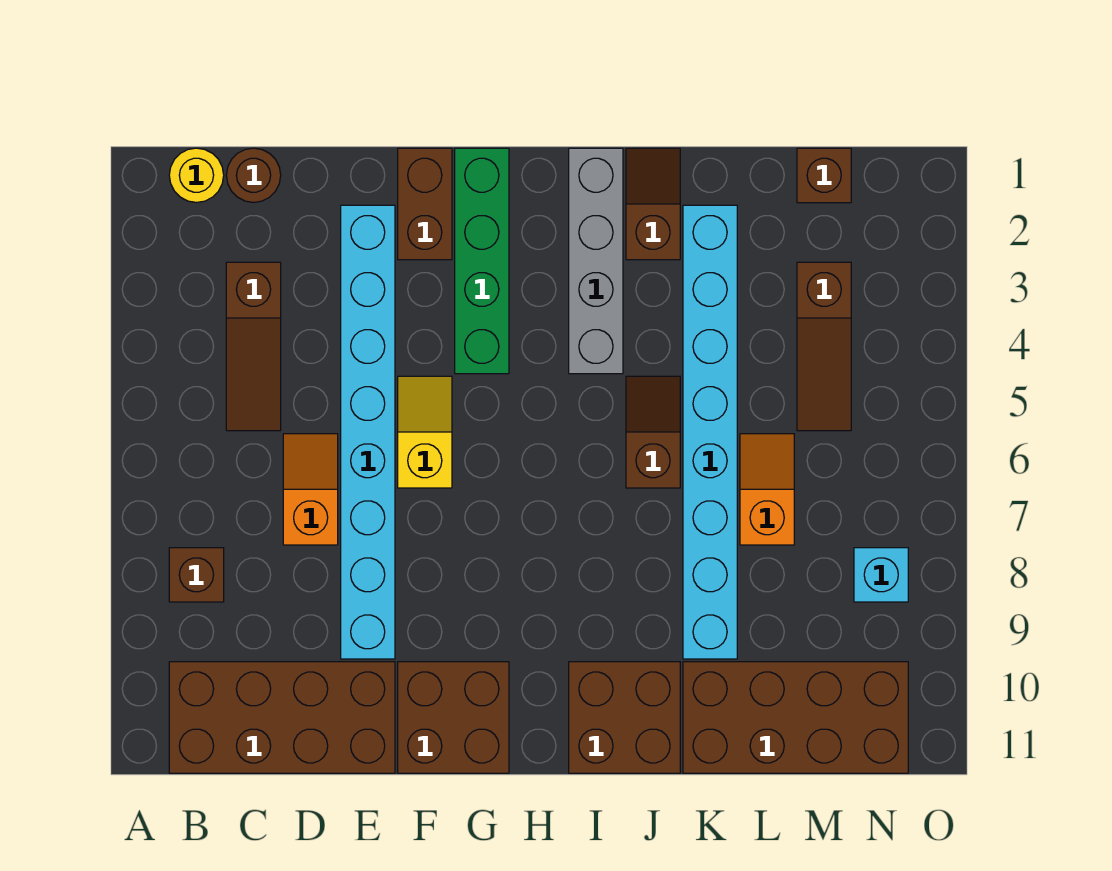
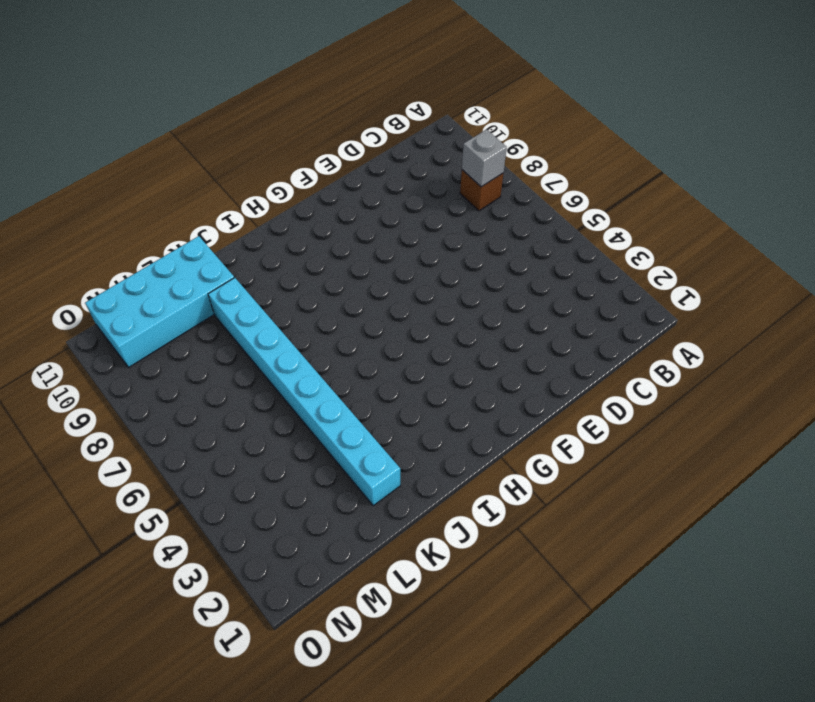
grey 1x1 brick [462,129,507,187] -> none
cyan 2x4 brick [85,236,234,368] -> brown 2x4 brick [683,662,908,773]
none -> yellow 1x1 round brick [169,148,224,202]
none -> brown 2x4 brick [169,662,395,773]
none -> brown 1x1 round brick [226,148,281,202]

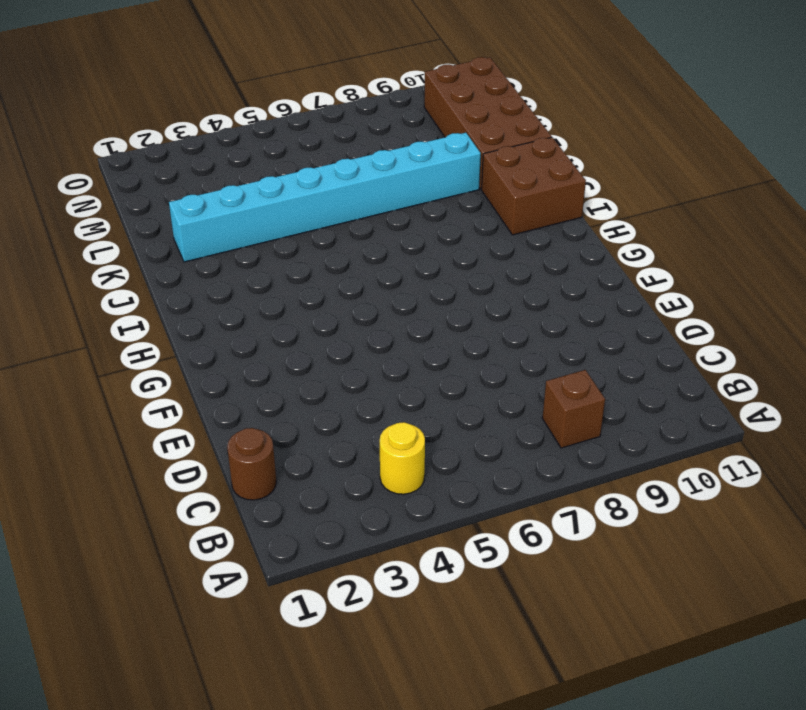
yellow 1x1 round brick [380,422,425,494] -> yellow 1x1 round brick moved to [169,148,224,202]
none -> brown 2x4 brick [169,662,395,773]
none -> brown 1x3 slope [226,262,281,431]
none -> orange 1x2 slope [283,434,338,545]

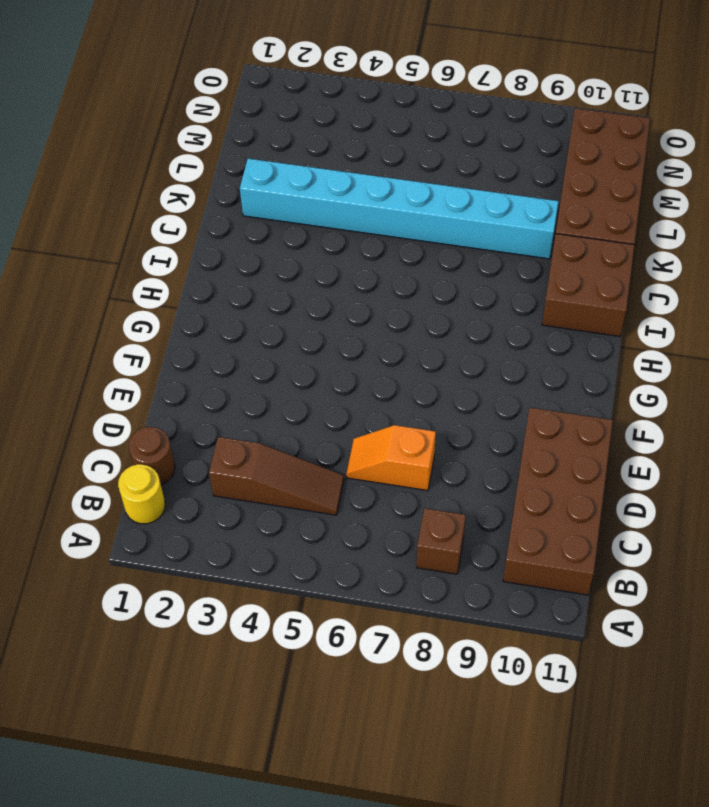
none -> cyan 1x8 brick [341,205,395,659]
none -> brown 1x2 brick [398,148,452,260]
none -> yellow 1x2 slope [398,376,452,488]

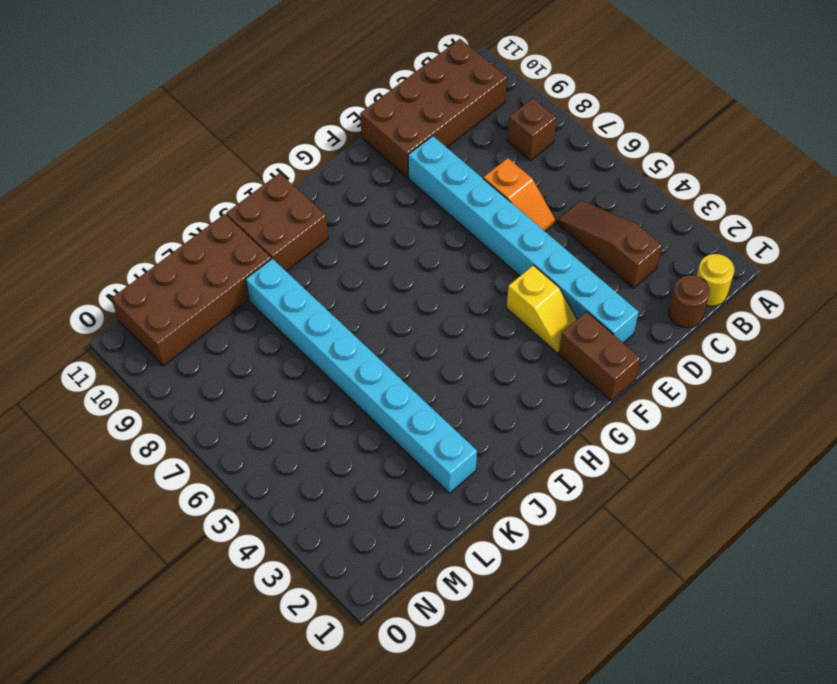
yellow 1x2 slope [507,265,577,353] -> yellow 1x2 slope moved to [398,376,452,488]
none -> brown 2x2 brick [398,662,509,773]
none -> green 1x4 brick [455,148,509,374]
none -> grey 1x4 brick [569,148,623,374]

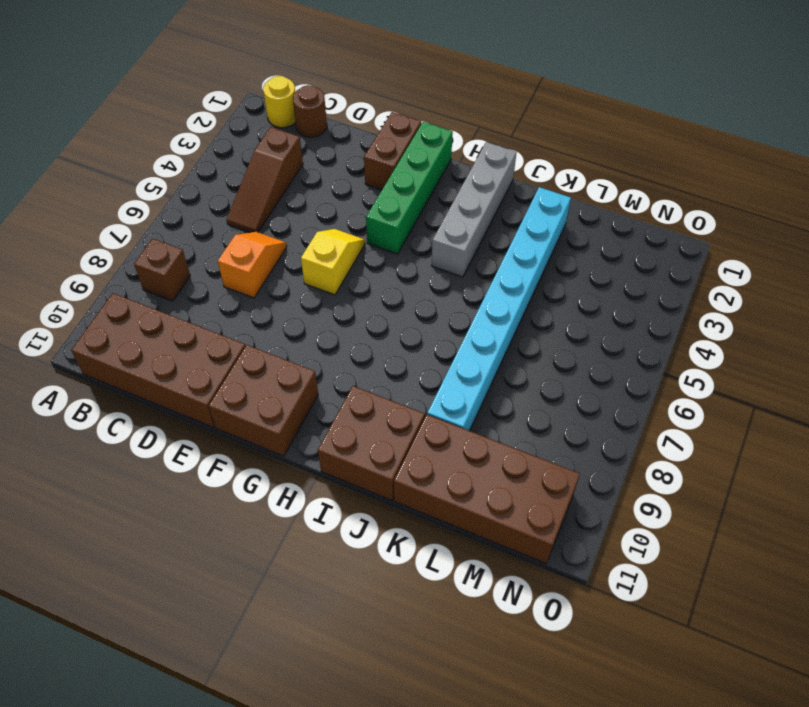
none -> cyan 1x8 brick [341,205,395,659]
none -> brown 1x2 slope [626,148,680,260]
none -> brown 1x2 slope [626,376,680,488]

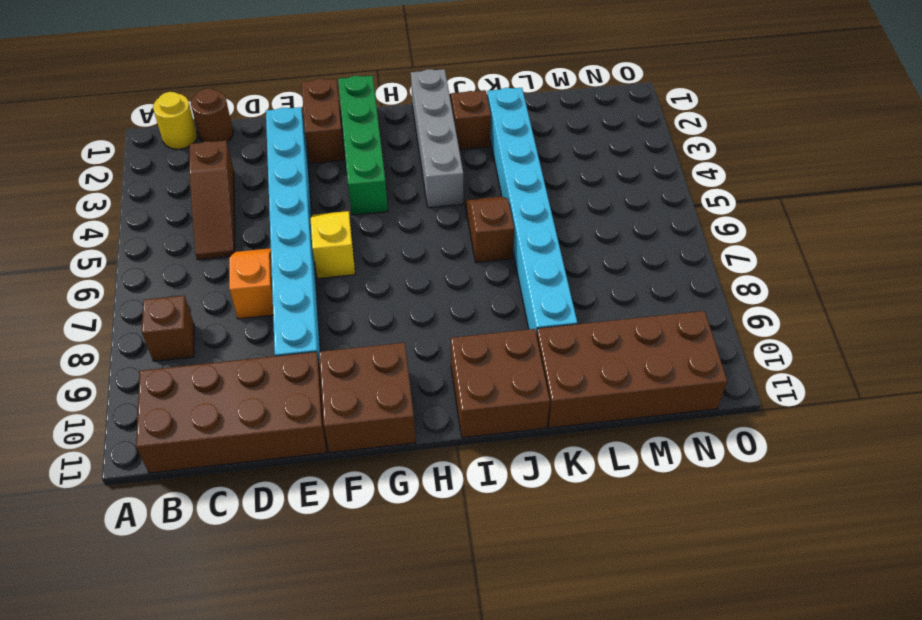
none -> orange 1x2 slope [740,434,794,545]
none -> brown 1x1 brick [797,148,851,203]
none -> brown 1x3 slope [797,262,851,431]

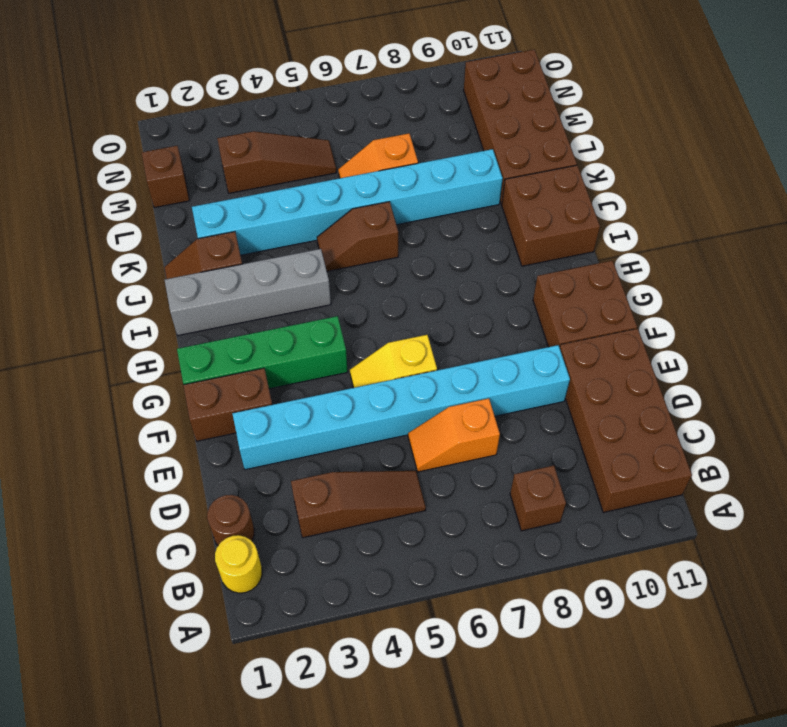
none -> cyan 1x1 brick [854,548,908,602]

